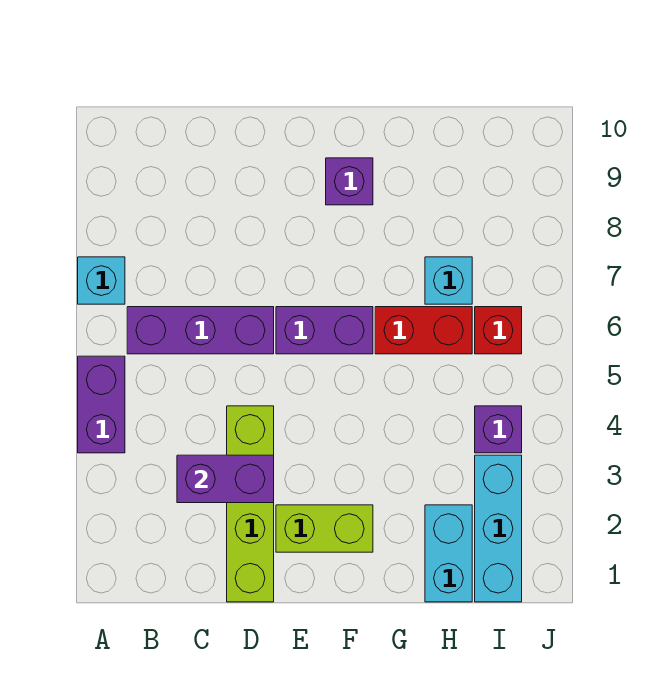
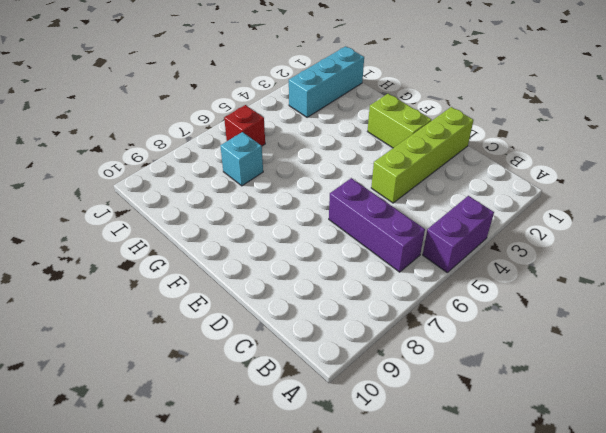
none -> cyan 1x1 brick [78,257,125,304]
none -> purple 1x2 brick [276,307,373,354]
none -> purple 1x1 brick [326,158,373,205]

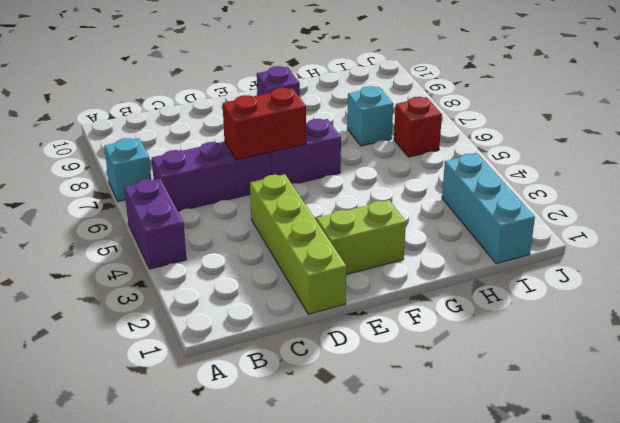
red 1x2 brick [223,88,306,160] -> red 1x2 brick moved to [375,307,472,354]
none -> cyan 1x2 brick [425,505,472,602]
none -> purple 1x1 brick [475,406,522,453]
none -> purple 1x2 brick [177,455,274,503]

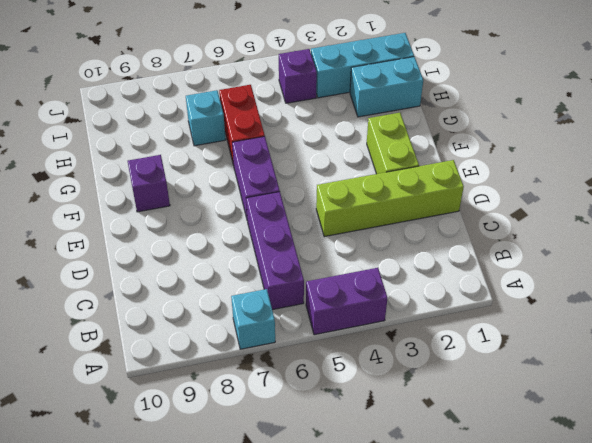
none -> red 1x1 brick [475,307,522,354]
none -> purple 1x2 brick [177,455,274,503]

